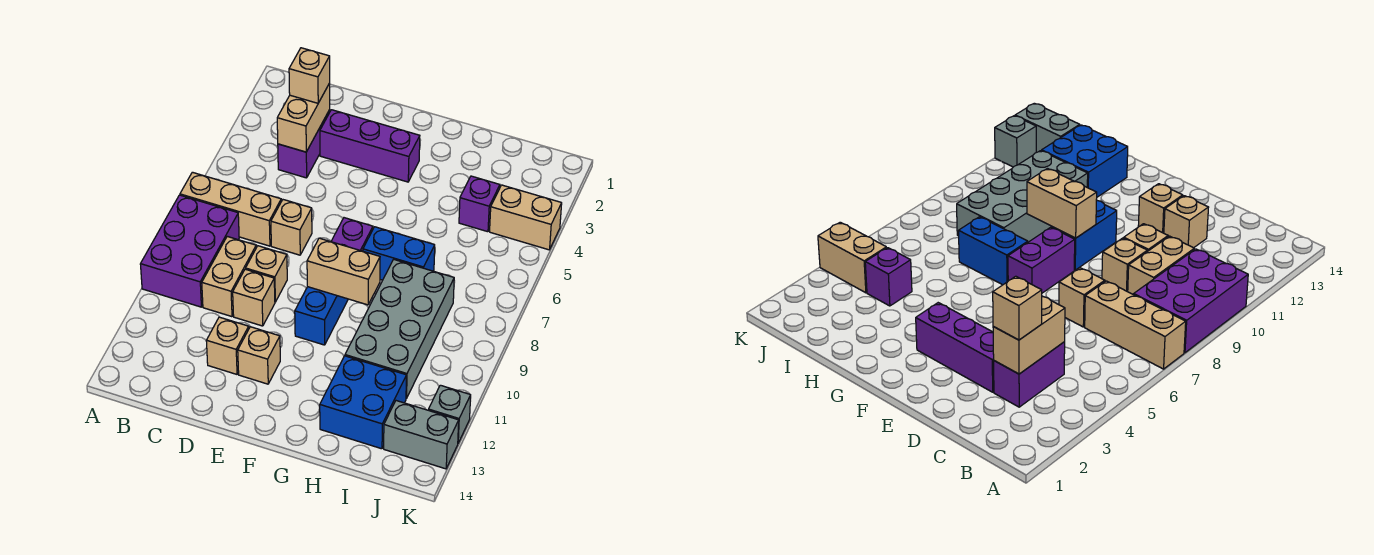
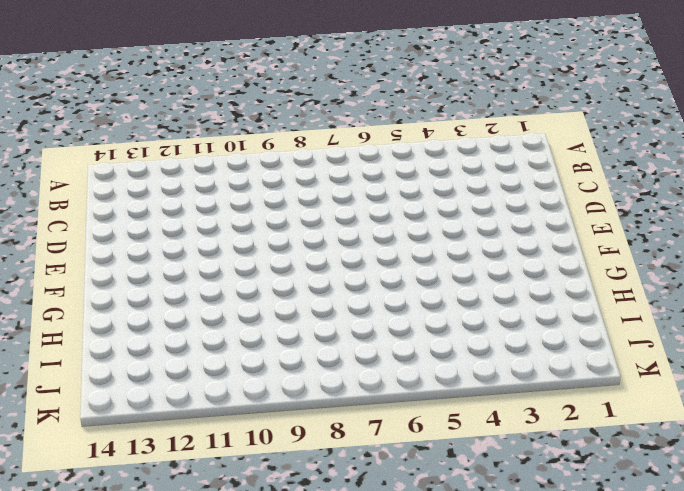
none -> tan 1x3 brick [180,172,281,246]
none -> purple 2x3 brick [140,195,239,307]
none -> purple 1x2 brick [278,110,330,178]

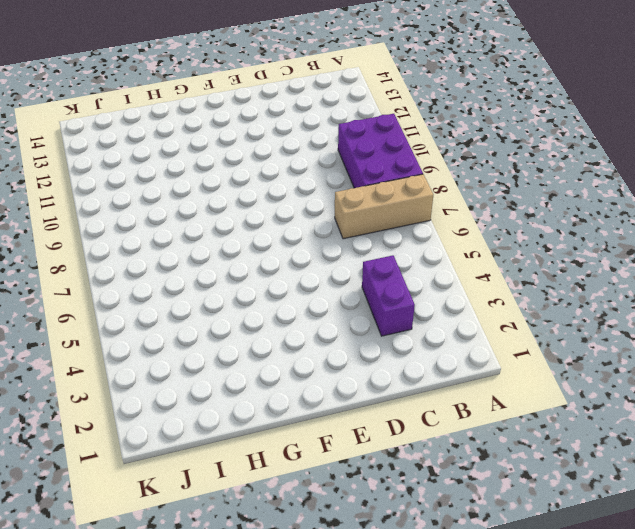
none -> tan 1x2 brick [202,236,256,317]
none -> purple 1x3 brick [320,110,420,182]
none -> tan 1x1 brick [271,200,312,255]

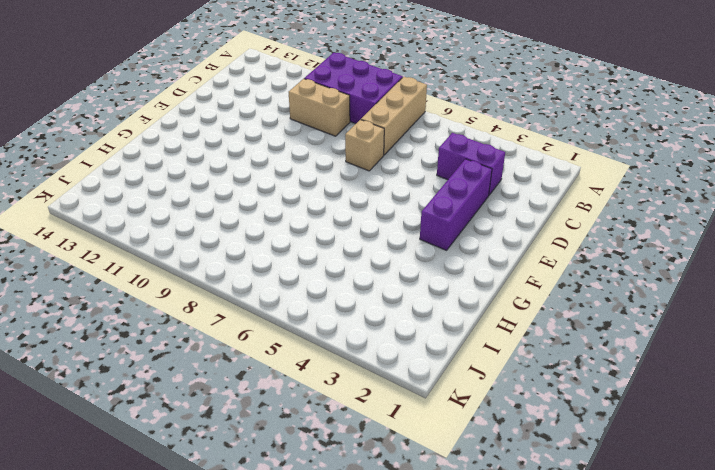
none -> tan 1x1 brick [246,246,287,302]
none -> tan 1x1 brick [233,269,275,326]
none -> tan 1x1 brick [206,317,249,374]

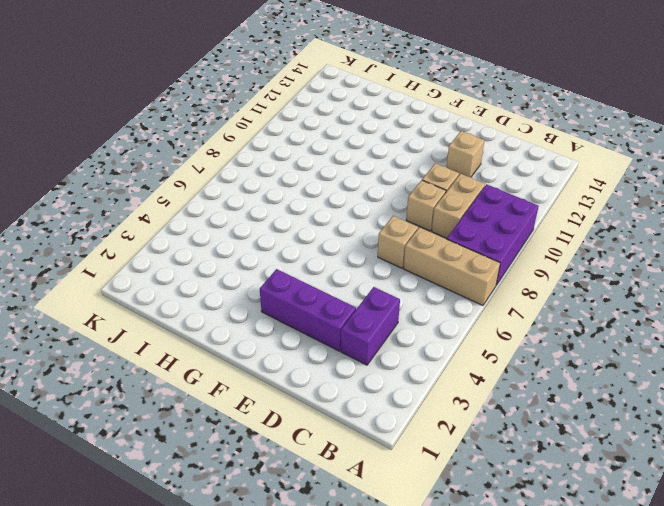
none -> tan 1x1 brick [238,327,280,384]
none -> purple 1x2 brick [331,218,373,251]
none -> blue 1x2 brick [295,287,348,345]

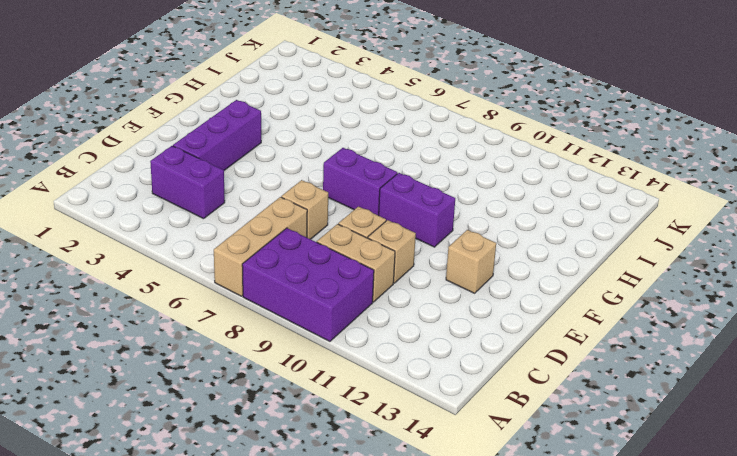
purple 1x2 brick [379,173,455,247] -> blue 1x2 brick [295,287,348,345]
none -> tan 1x1 brick [206,317,249,374]
none -> blue 1x2 brick [363,227,435,280]
none -> grey 2x4 brick [345,259,454,399]

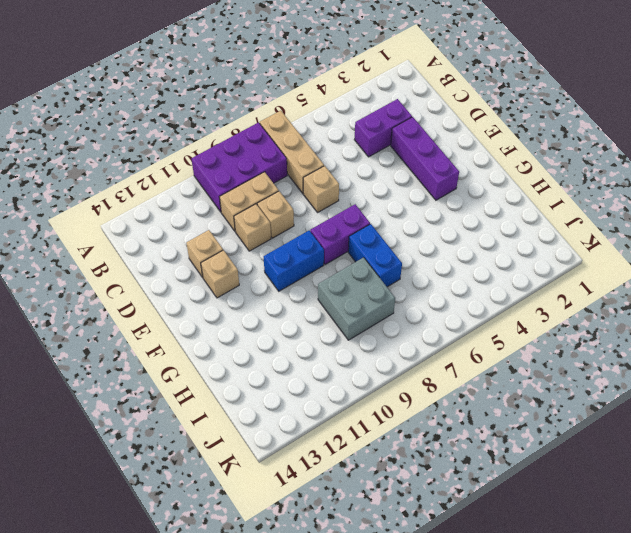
grey 2x2 brick [318,257,395,340] -> grey 2x4 brick [345,259,454,399]
none -> blue 2x2 brick [320,356,406,449]
none -> purple 1x1 brick [459,176,500,232]
none -> tan 1x2 brick [490,185,562,250]

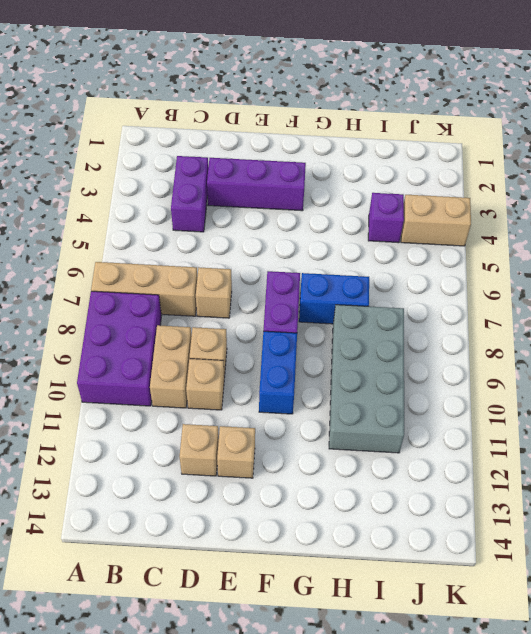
none -> blue 2x2 brick [320,356,406,449]
none -> grey 1x2 brick [384,401,459,469]
none -> grey 1x1 brick [429,385,471,443]

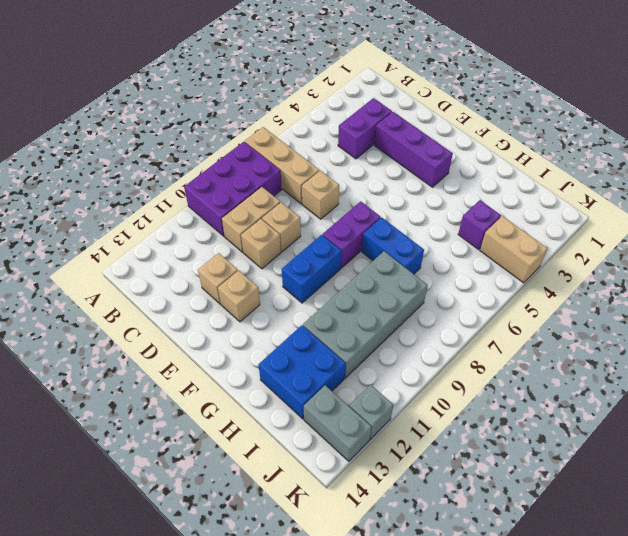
none -> tan 1x2 brick [277,83,330,152]
none -> tan 1x2 brick [307,238,380,305]
none -> tan 1x1 brick [289,48,330,103]

